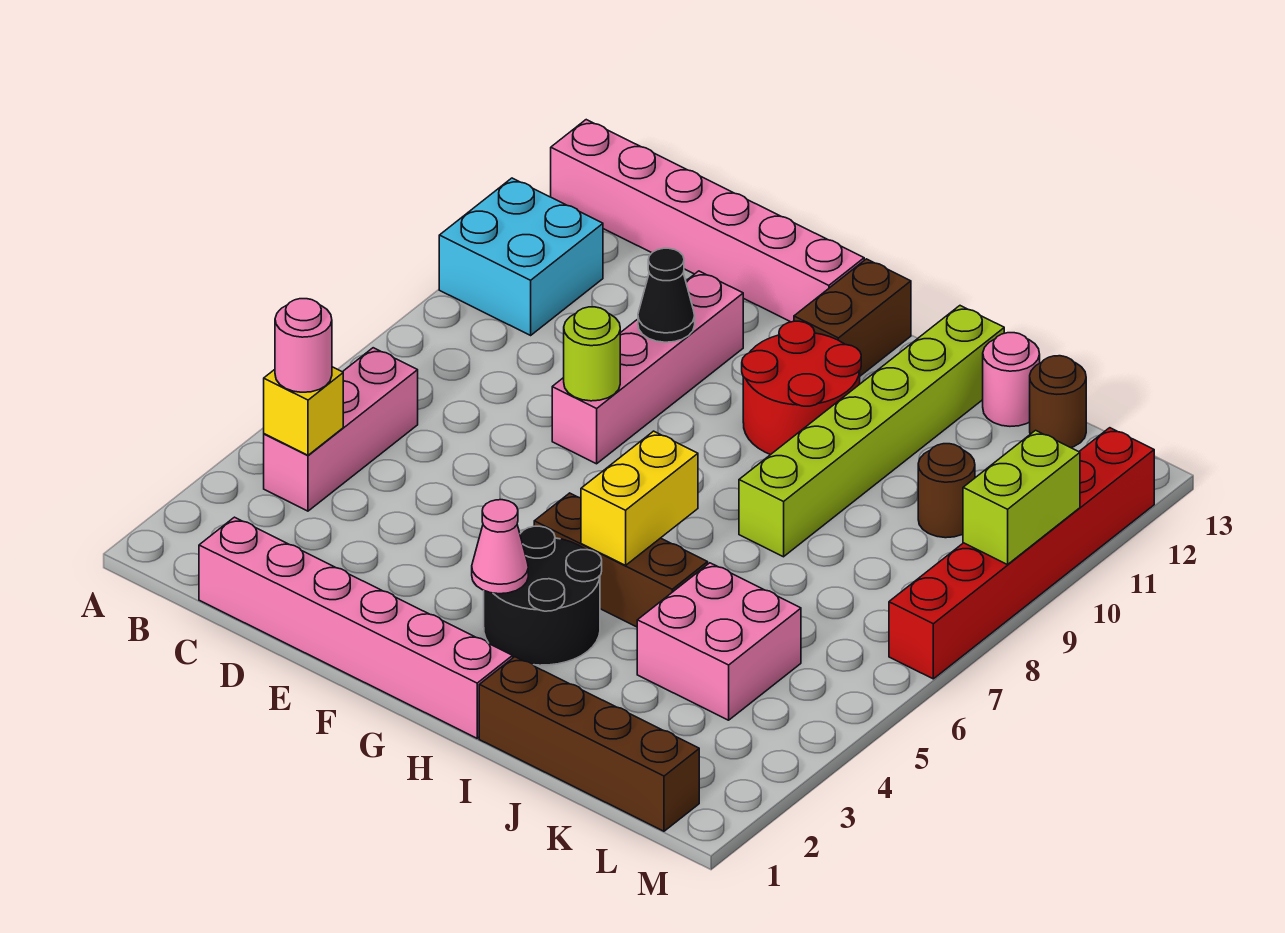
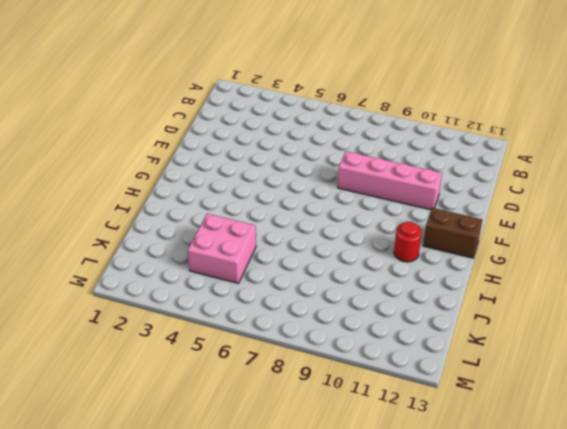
red 1x1 round brick [394,222,422,262] -> red 2x2 round brick [742,321,861,455]
none -> cyan 2x2 brick [439,178,603,335]
none -> pink 1x6 brick [551,120,864,322]
none -> pink 1x3 brick [264,348,418,511]

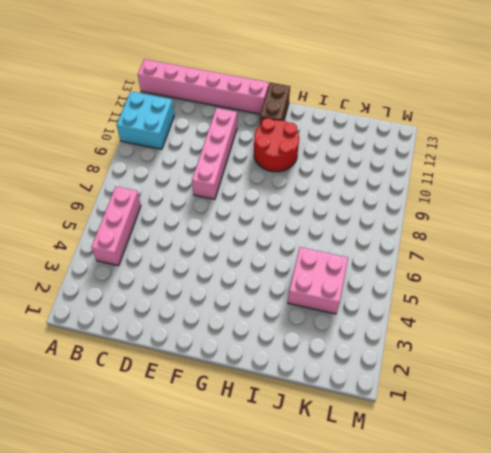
none -> pink 1x6 brick [199,517,513,738]
none -> black 2x2 round brick [484,526,602,665]
none -> brown 1x3 brick [534,493,708,627]

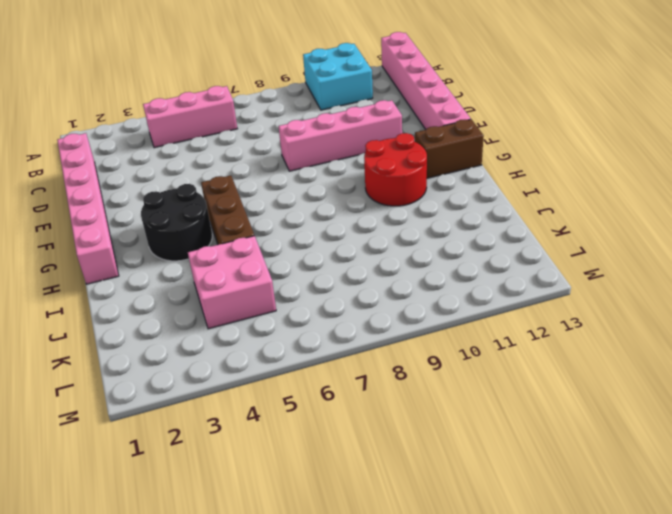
none -> brown 1x4 brick [479,657,699,831]
none -> lime 1x6 brick [739,306,1004,557]
none -> pink 1x1 round brick [983,333,1040,426]

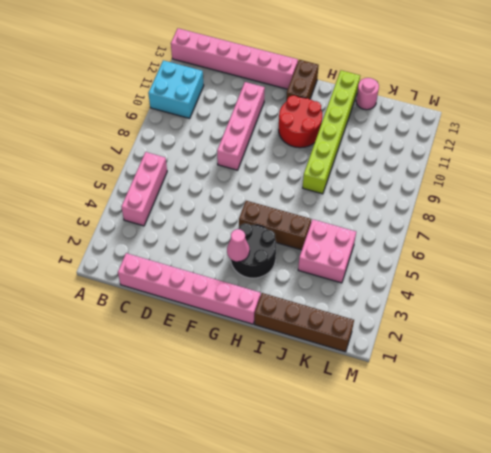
none -> brown 1x1 round brick [918,444,975,538]
none -> brown 1x1 round brick [1030,356,1086,448]
none -> red 1x6 brick [889,428,1154,679]

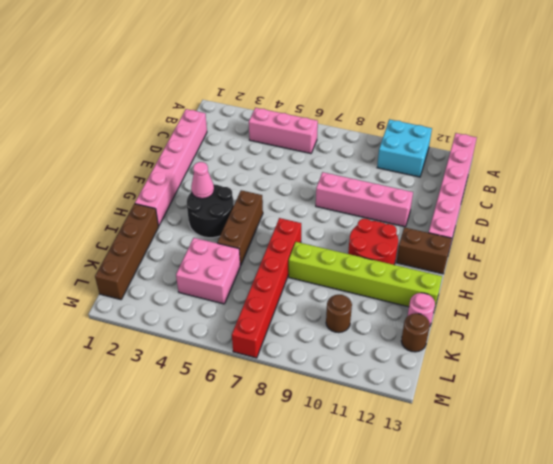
red 1x6 brick [232,218,301,358] -> red 1x6 brick turned to [889,428,1154,679]
none -> yellow 1x1 brick [264,367,343,455]
none -> lime 1x1 round brick [564,307,620,401]
none -> black 1x1 cone [638,248,695,342]

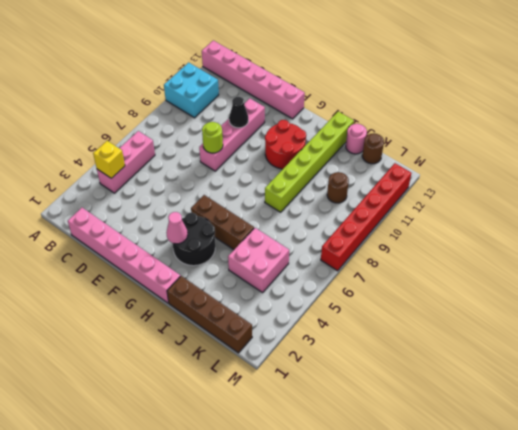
none -> brown 1x2 brick [794,259,911,376]
none -> yellow 1x2 brick [581,431,698,565]
none -> lime 1x2 brick [963,430,1080,565]

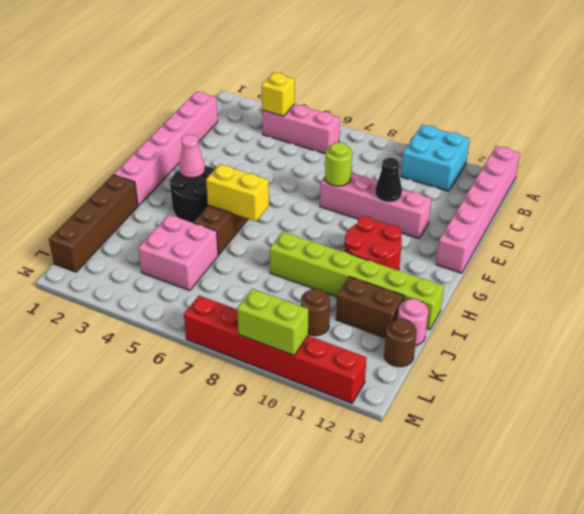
brown 1x2 brick [336,277,404,338] -> brown 1x2 brick moved to [794,259,911,376]
none -> pink 1x1 round brick [275,299,332,392]

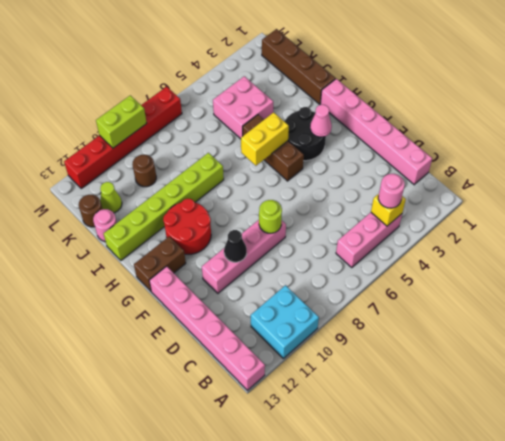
lime 1x1 cone [100,182,122,213] -> none

